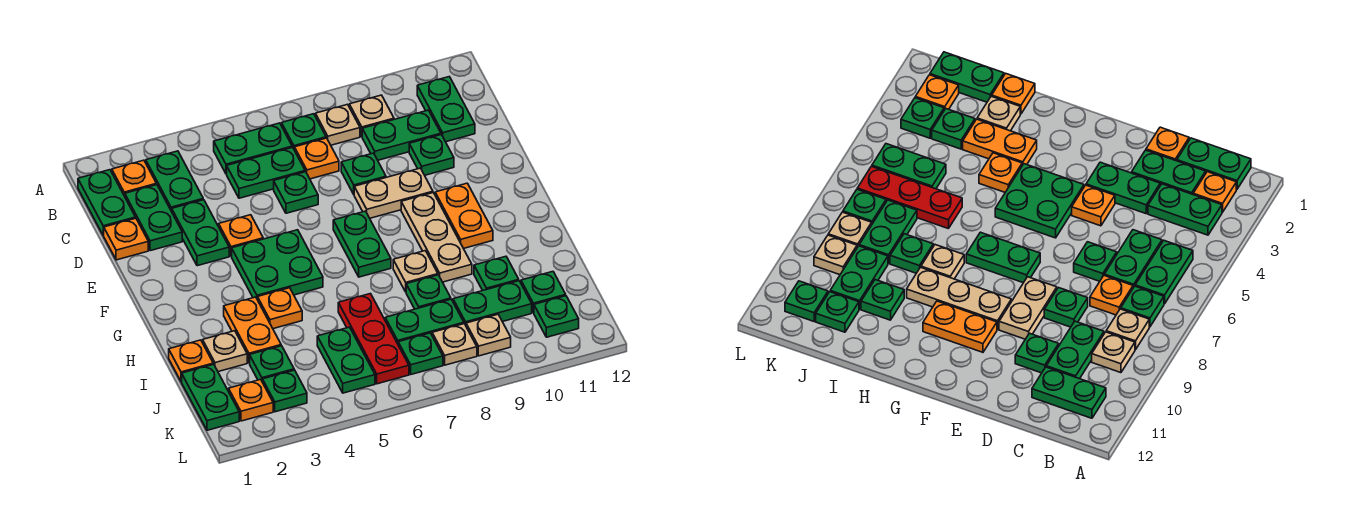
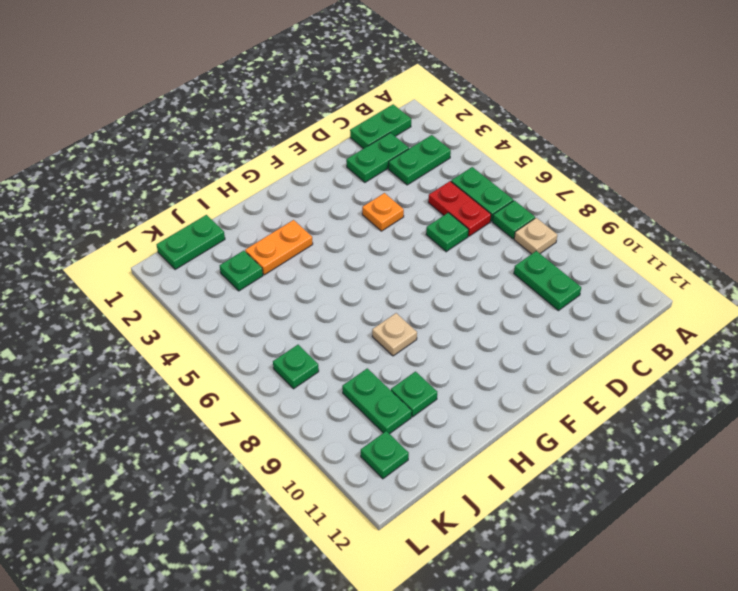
red 1x2 plate [428,181,491,236] -> green 1x2 plate [227,147,305,198]
none -> orange 1x1 plate [112,160,156,196]
none -> tan 1x1 plate [349,95,394,136]
none -> green 1x2 plate [417,77,475,142]
none -> orange 1x1 plate [294,138,339,179]

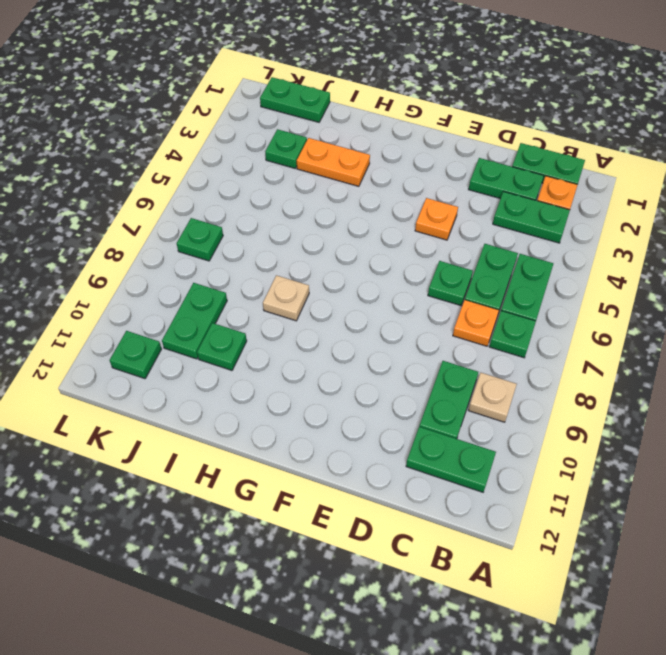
none -> tan 1x1 plate [315,104,360,145]
none -> orange 1x1 plate [103,218,148,260]
none -> green 1x2 plate [172,200,229,266]
none -> green 1x1 plate [341,153,386,194]

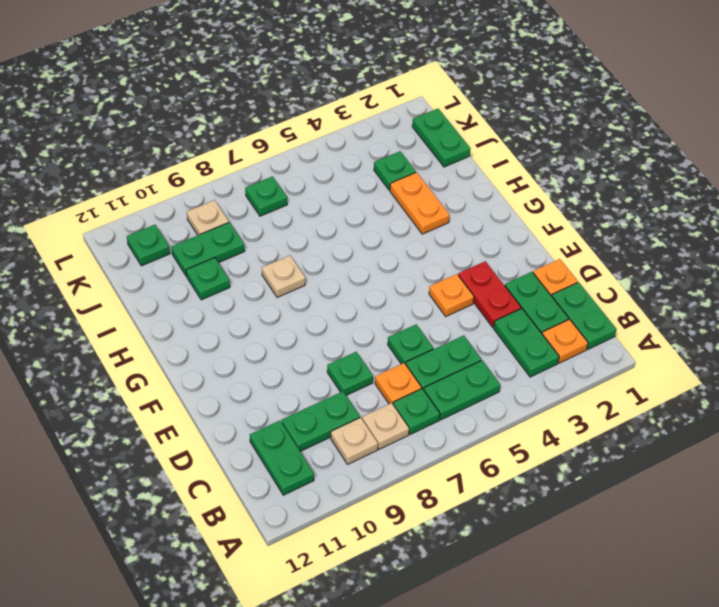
red 1x2 plate [458,261,521,327] -> green 1x2 plate [172,200,229,266]
none -> green 1x1 plate [409,135,454,175]
none -> tan 1x2 plate [354,168,433,218]
none -> green 2x2 plate [232,230,323,300]
none -> green 1x2 plate [333,211,391,277]

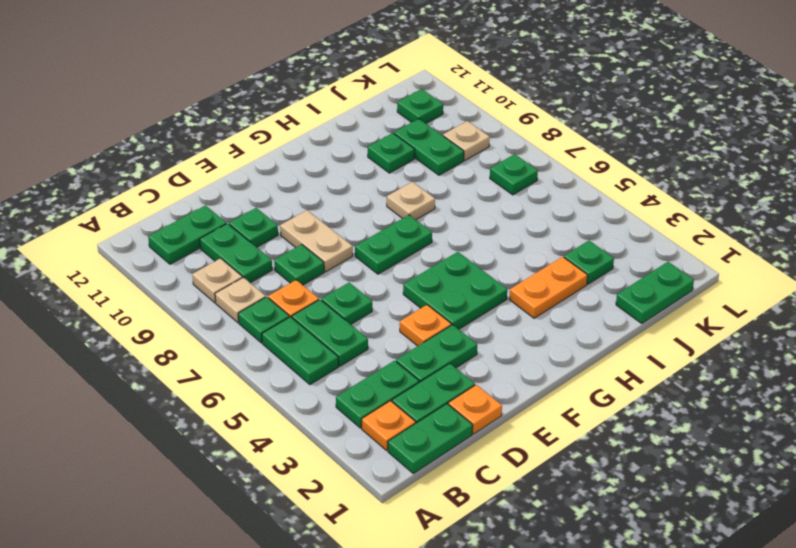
none -> tan 1x3 plate [401,193,472,282]
none -> orange 1x2 plate [435,183,493,248]
none -> orange 1x1 plate [258,288,302,329]
none -> orange 1x1 plate [169,340,213,382]

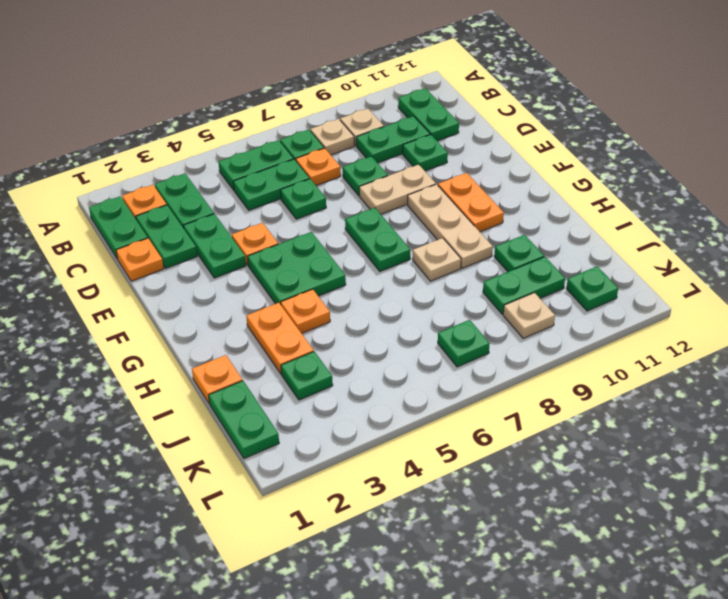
none -> tan 1x1 plate [203,331,247,372]
none -> red 1x3 plate [338,294,409,384]
none -> green 1x1 plate [406,275,451,309]
none -> green 1x2 plate [317,327,375,393]

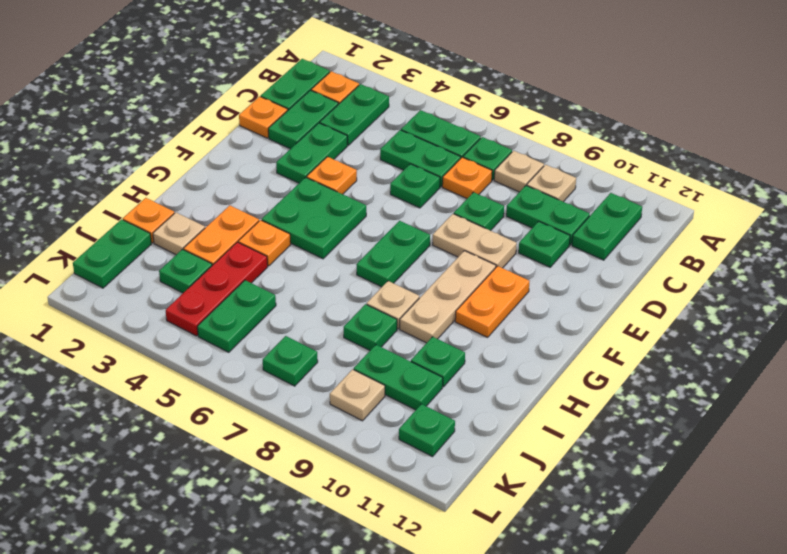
red 1x3 plate [166,242,268,336] -> red 1x3 plate moved to [338,294,409,384]
none -> green 1x2 plate [385,299,464,344]
none -> green 1x1 plate [521,272,566,313]
none -> orange 1x1 plate [229,379,273,421]
none -> green 1x1 plate [262,370,307,412]

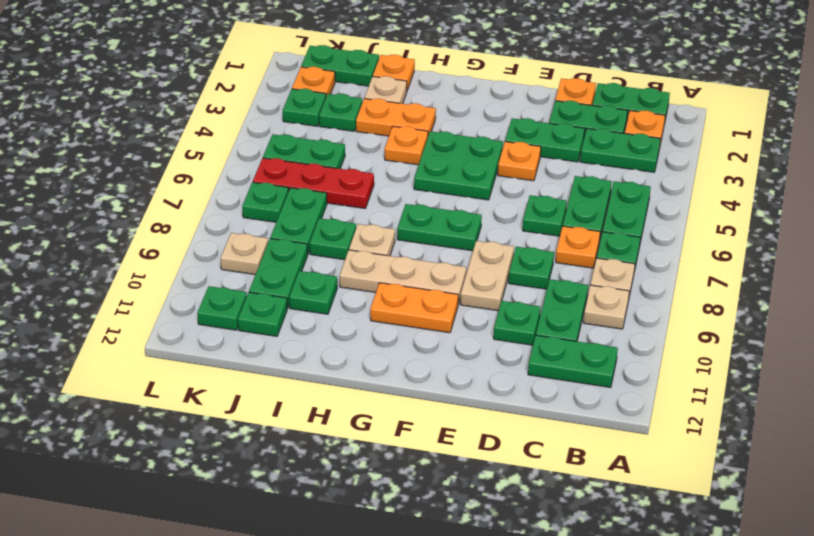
none -> tan 1x1 plate [432,324,477,365]

